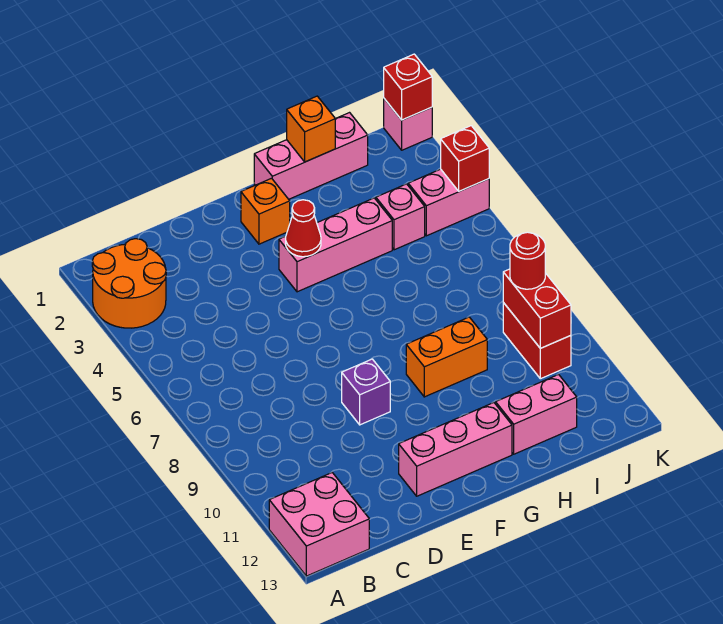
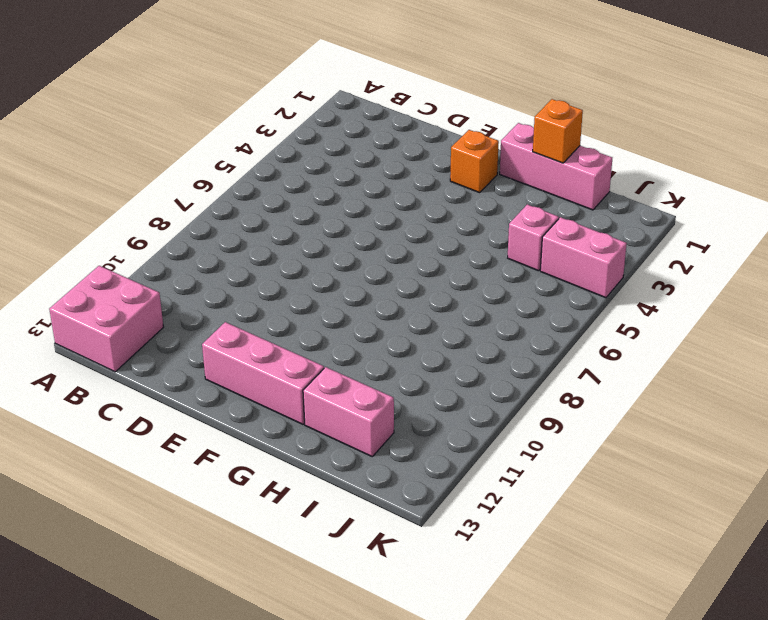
none -> orange 2x2 round brick [92,239,166,328]
none -> purple 1x1 brick [342,359,390,425]
none -> pink 1x3 brick [279,198,392,292]

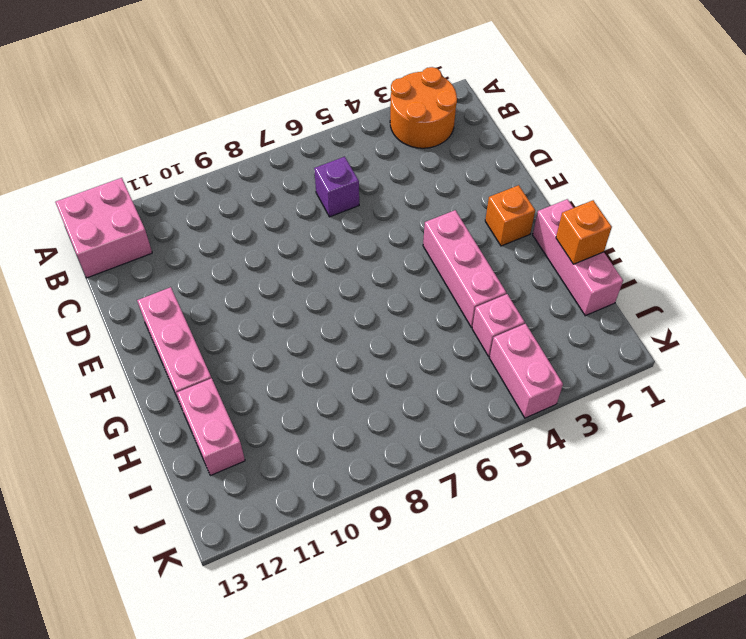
purple 1x1 brick [314,157,359,217] -> purple 1x1 brick moved to [342,359,390,425]
none -> orange 1x2 brick [406,317,487,397]
none -> red 1x2 brick [503,303,571,379]
none -> pink 1x1 brick [384,99,432,150]

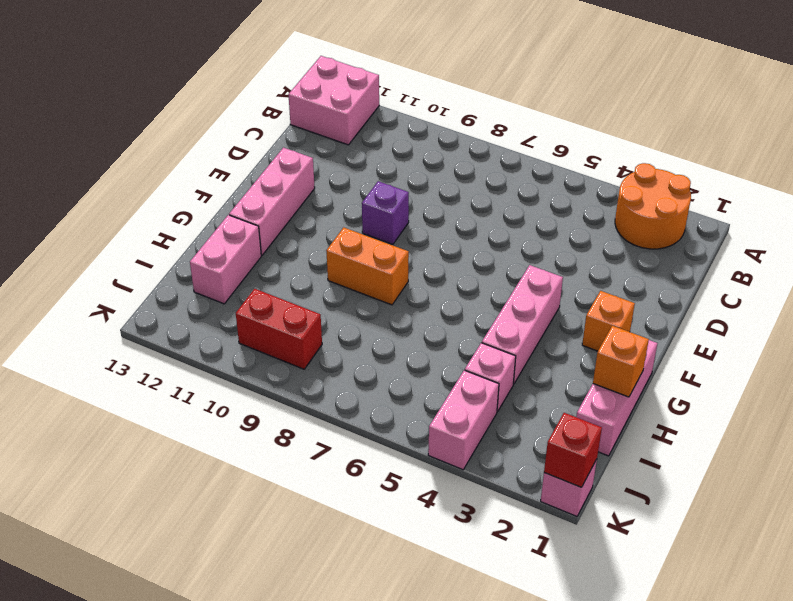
orange 1x2 brick [326,227,409,305] -> orange 1x2 brick turned to [406,317,487,397]
none -> red 1x1 cone [286,200,321,257]
none -> red 1x2 brick [503,269,571,348]
none -> red 1x1 brick [441,126,489,191]

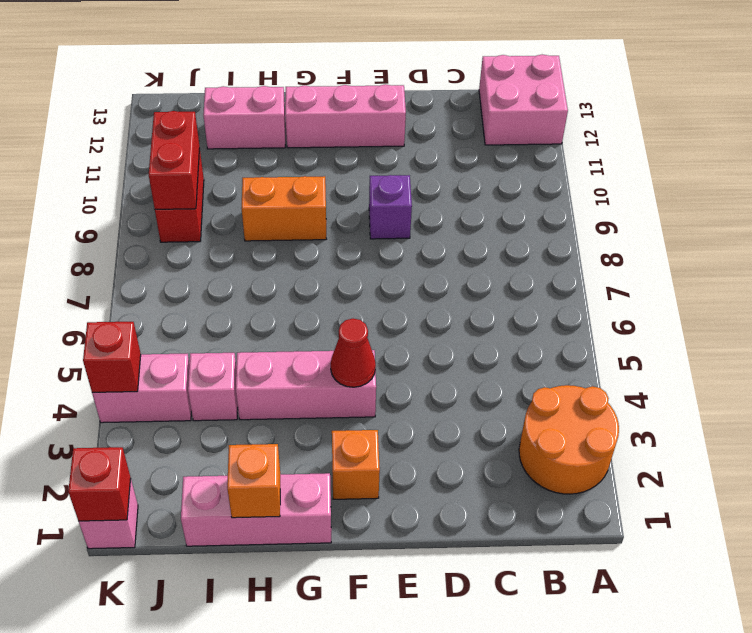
none -> red 1x1 round brick [510,232,545,289]

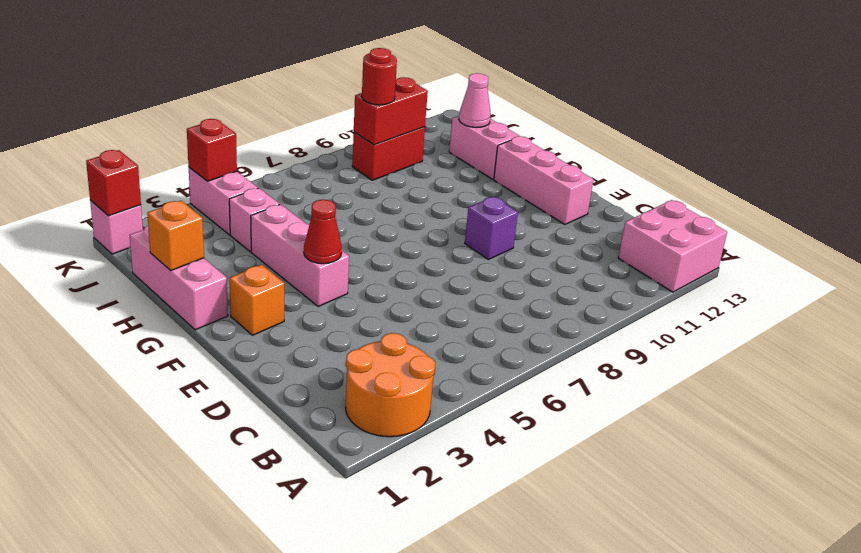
pink 1x1 cone [459,73,491,128] -> none
none -> orange 1x2 brick [406,317,487,397]

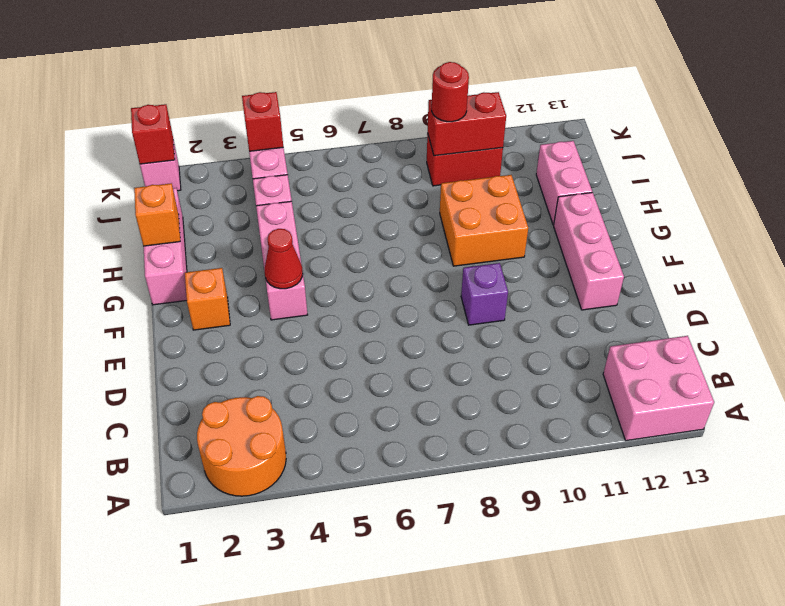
orange 2x2 brick [440,175,528,266] -> orange 1x2 brick [406,317,487,397]

